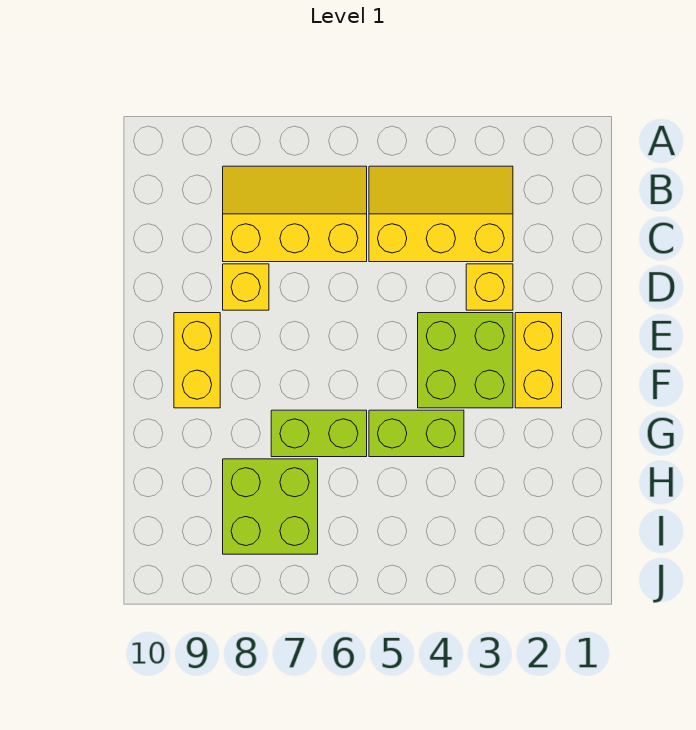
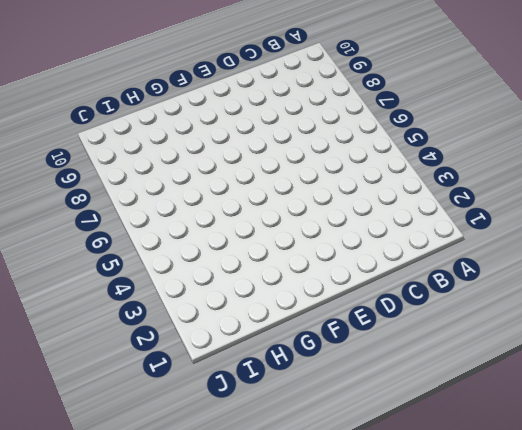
none -> yellow 2x3 slope [369,166,513,262]
none -> yellow 2x3 slope [223,166,367,262]

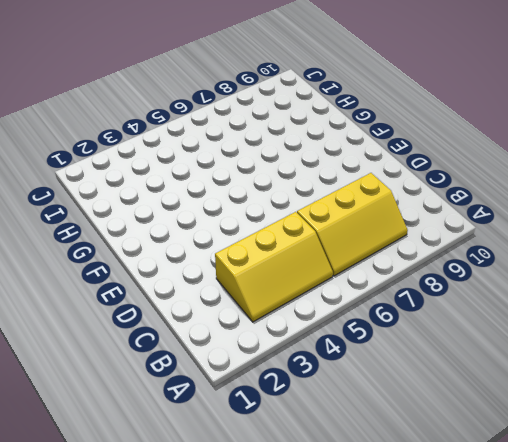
none -> yellow 1x1 brick [466,264,513,310]
none -> yellow 1x1 brick [223,264,269,310]

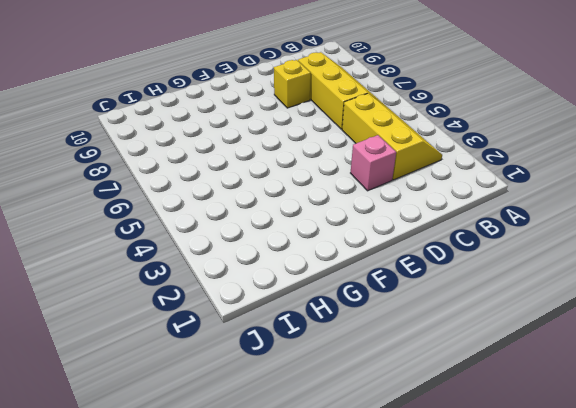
pink 1x1 brick [351,135,396,191] -> yellow 1x1 brick [466,264,513,310]
none -> yellow 1x2 brick [515,313,562,408]
none -> lime 2x2 brick [418,313,513,408]

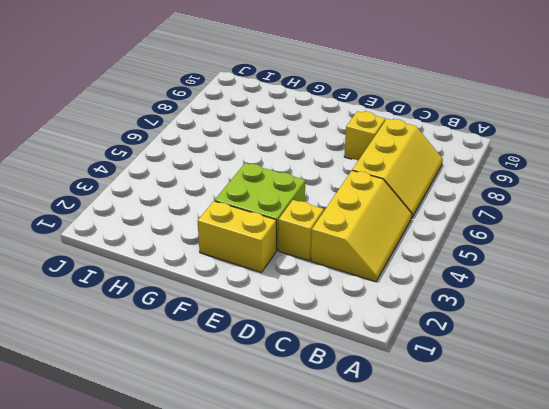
none -> yellow 1x2 brick [174,313,220,408]
none -> lime 1x2 brick [369,410,464,457]

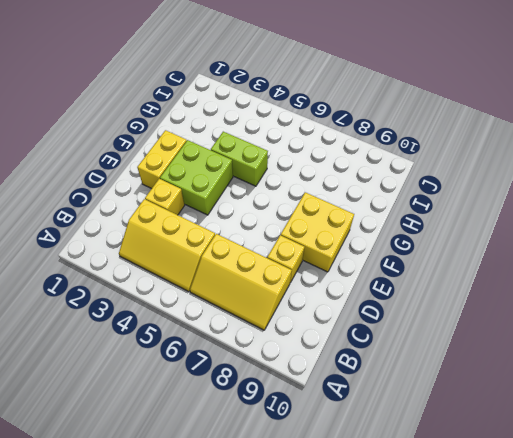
yellow 2x2 brick [281,192,354,272] -> yellow 1x2 brick [174,313,220,408]
none -> lime 1x2 brick [271,410,367,457]
none -> lime 2x2 brick [223,459,318,554]

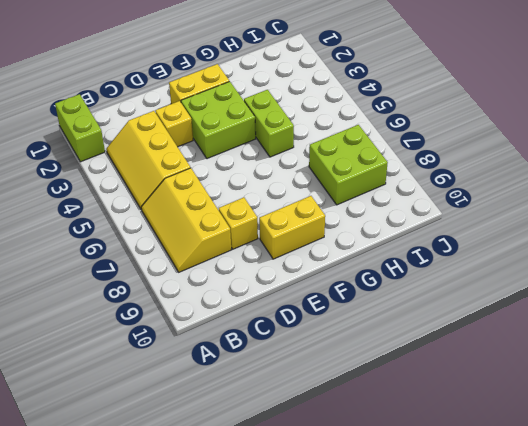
lime 1x2 brick [55,94,105,162] -> lime 1x2 brick moved to [271,410,367,457]

